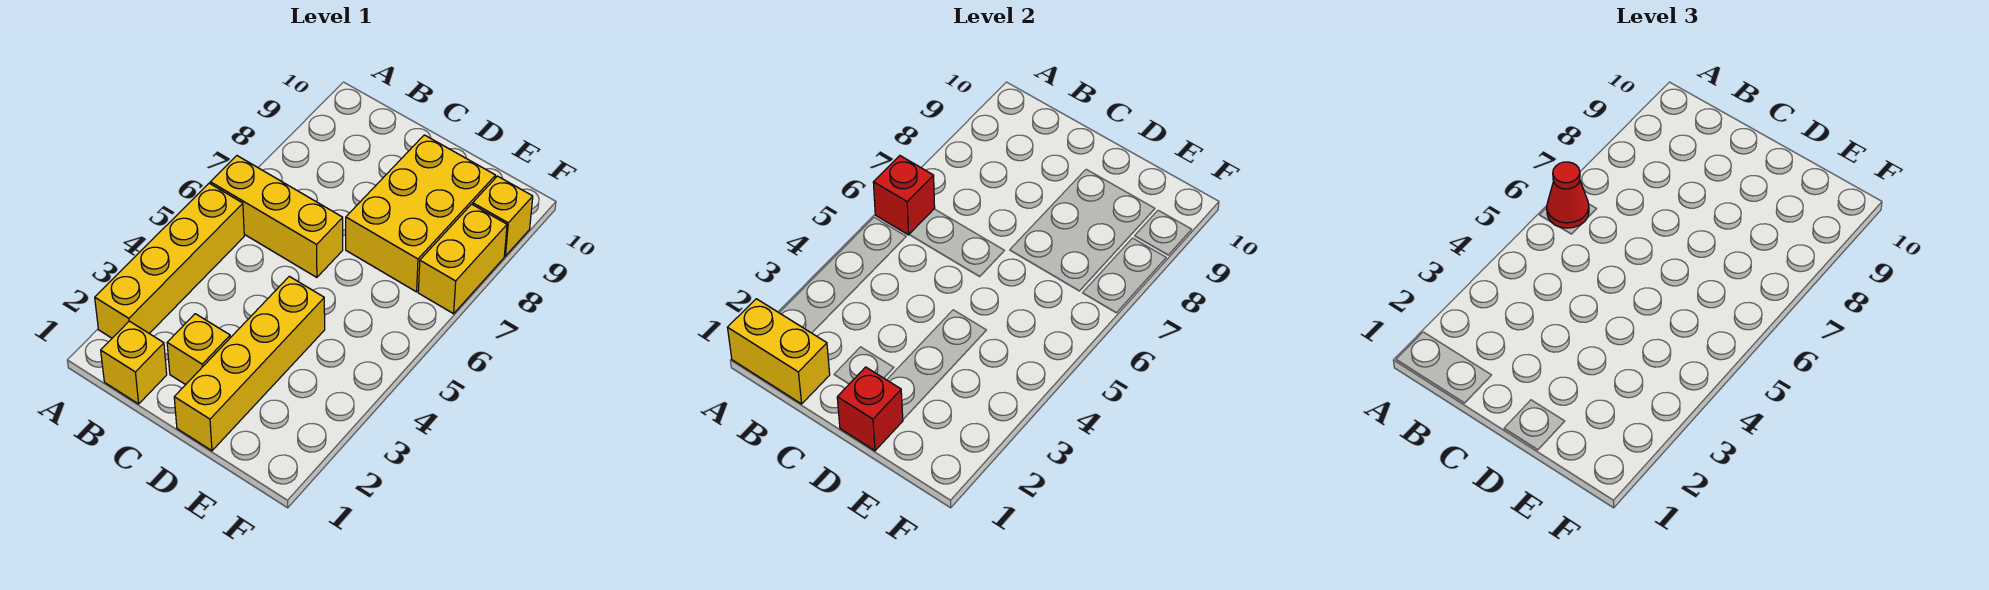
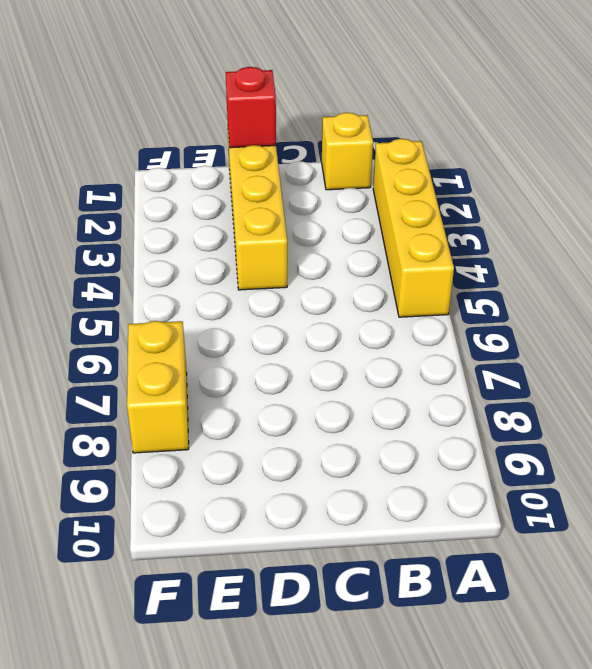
none -> yellow 1x3 brick [210,156,343,277]
none -> yellow 1x1 brick [167,314,230,385]
none -> yellow 2x3 brick [346,135,496,292]

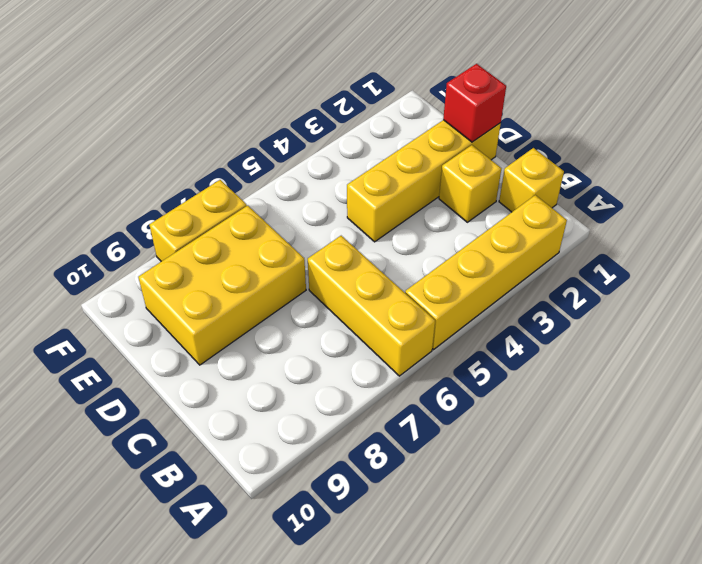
none -> yellow 1x1 brick [473,176,533,256]
none -> yellow 1x2 brick [728,299,830,404]
none -> red 1x1 brick [873,156,935,235]

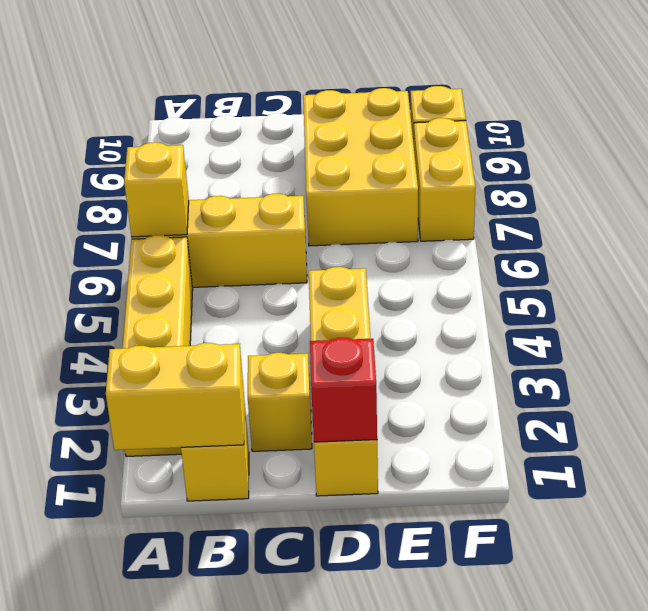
yellow 1x1 brick [124,142,189,237] -> red 1x1 brick [873,156,935,235]
none -> red 1x1 cone [1547,162,1589,228]

